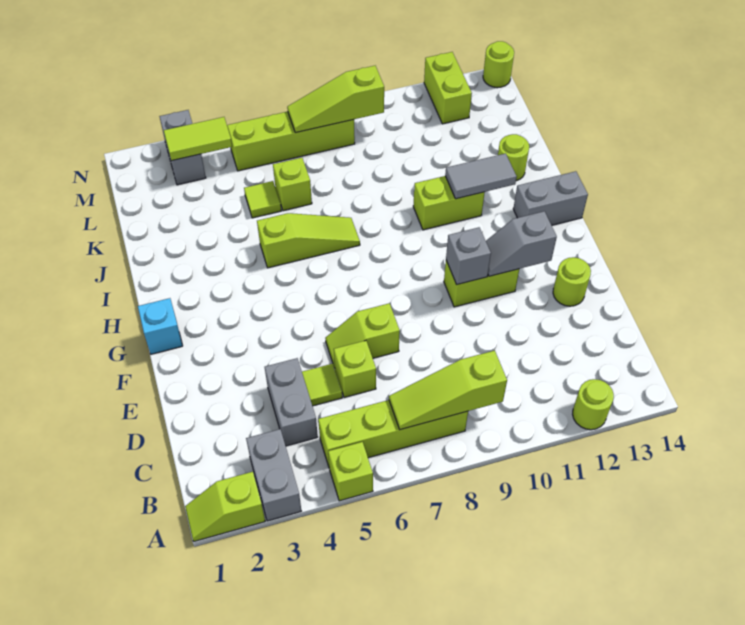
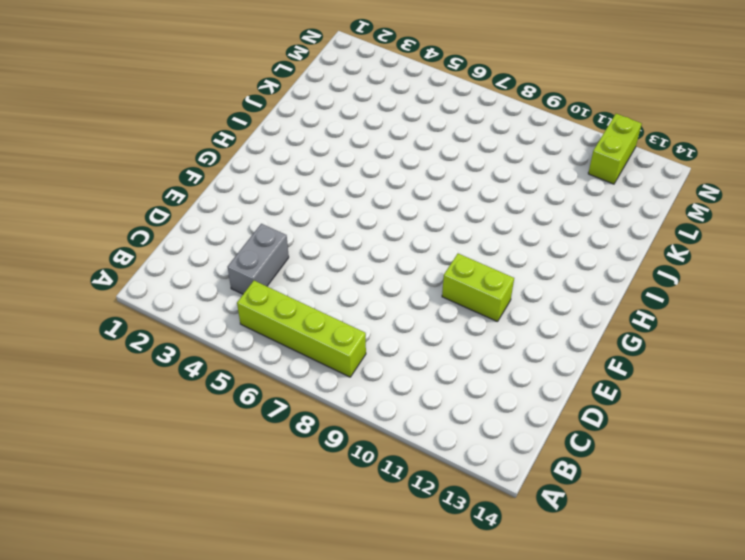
none -> lime 1x2 slope [185,472,265,541]
none -> grey 1x2 brick [246,429,301,521]
none -> lime 1x1 brick [328,442,373,501]

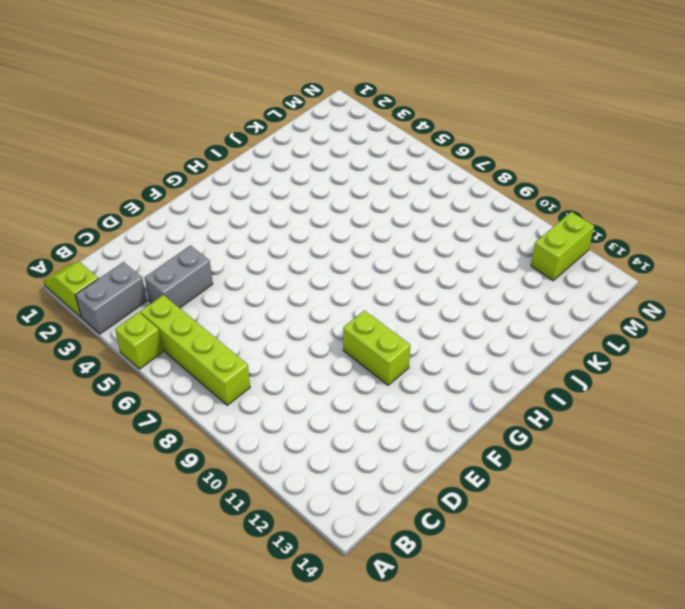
none -> lime 1x1 round brick [573,379,614,430]
none -> lime 1x1 tile [302,364,342,406]
none -> lime 1x1 brick [334,341,376,398]

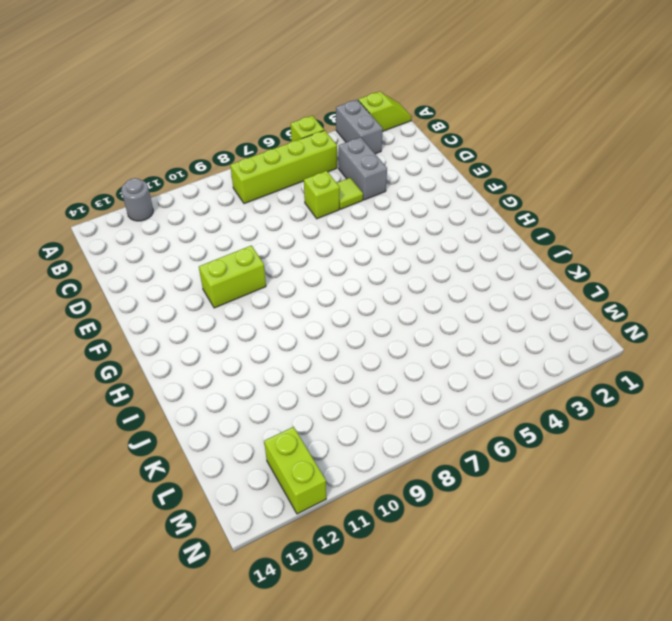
grey 1x1 round brick [121,178,153,221] -> lime 1x1 round brick [573,379,614,430]
none -> lime 1x2 slope [325,303,400,368]
none -> lime 1x1 round brick [553,257,591,306]
none -> cyan 1x1 brick [138,298,183,354]

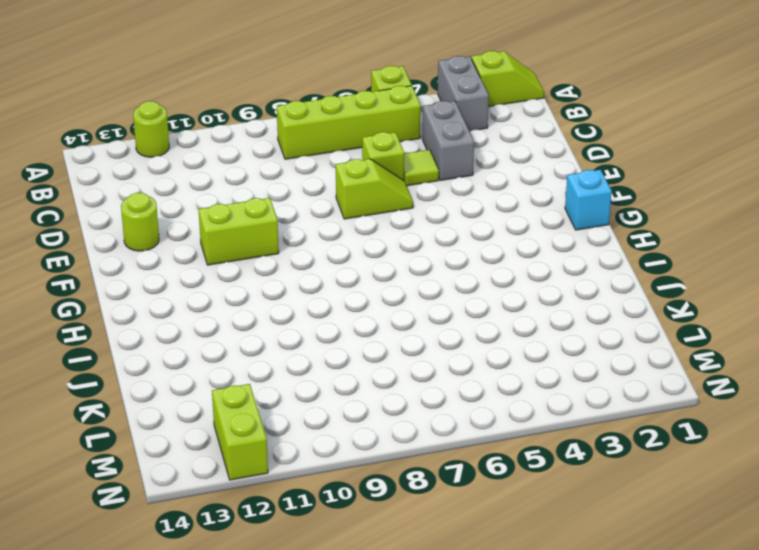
none -> grey 1x2 brick [513,171,588,225]
none -> lime 1x3 slope [257,213,360,268]
none -> lime 1x2 brick [413,176,485,230]

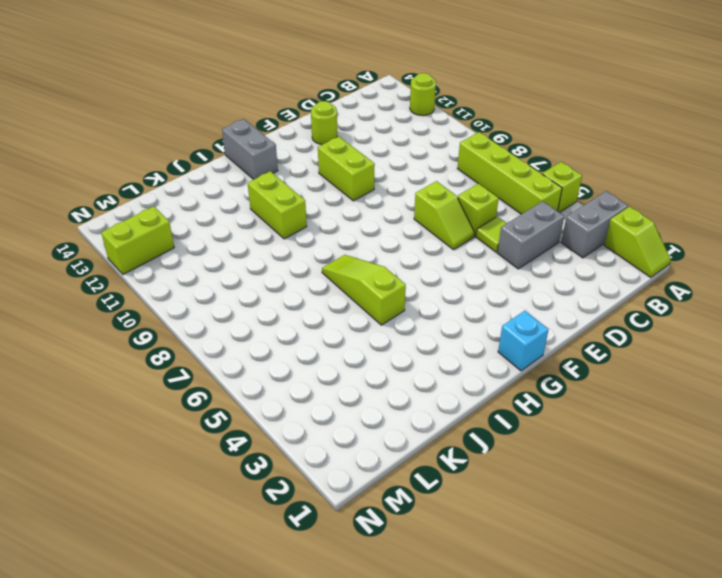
none -> lime 1x1 round brick [498,134,529,181]
none -> lime 1x1 tile [244,181,281,218]
none -> lime 1x1 brick [273,158,312,211]

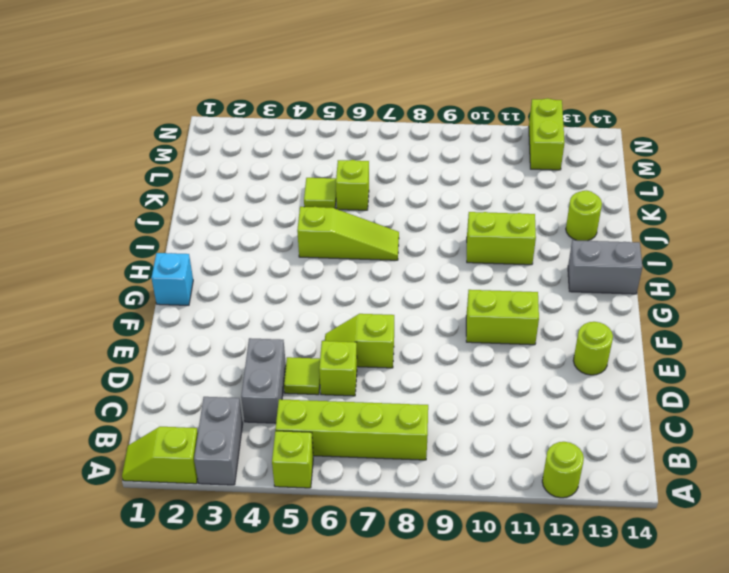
none -> grey 1x2 brick [159,110,206,185]
none -> lime 1x4 brick [227,112,355,171]
none -> lime 1x1 round brick [483,41,514,88]

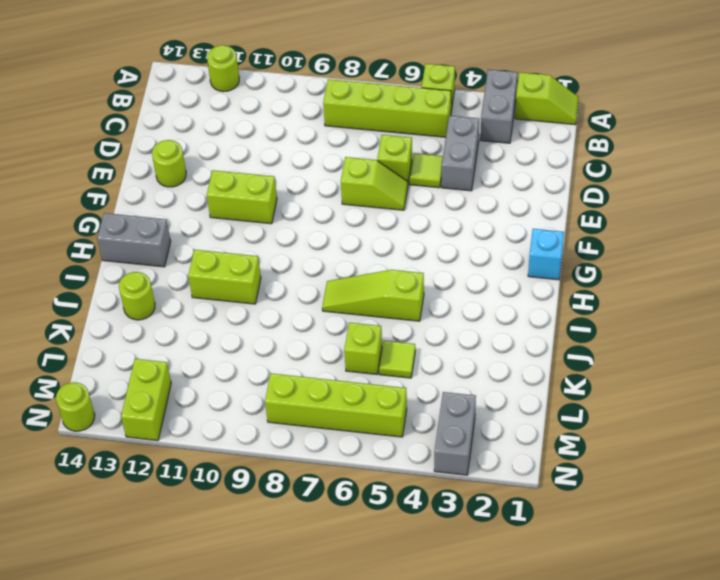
none -> lime 1x3 slope [389,351,507,430]
none -> grey 1x1 brick [446,227,491,284]
none -> grey 1x2 slope [486,211,557,276]

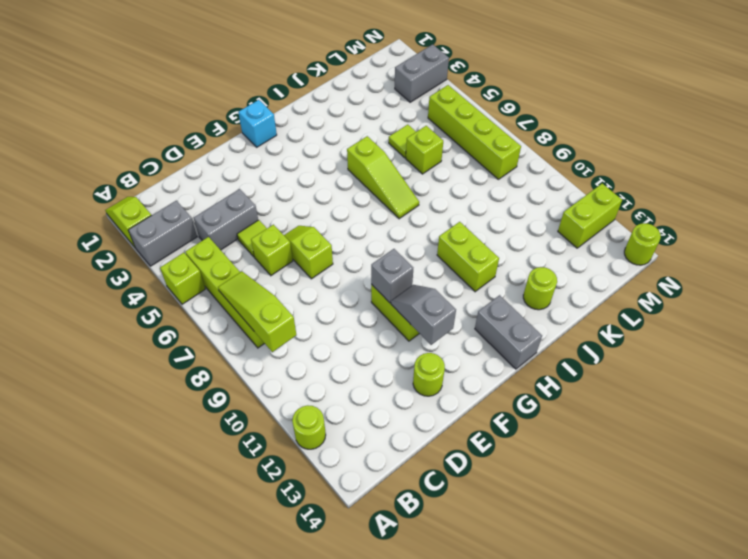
none -> grey 1x2 tile [445,154,517,199]
none -> lime 1x2 tile [164,117,232,161]
none -> lime 1x3 slope [287,66,384,133]

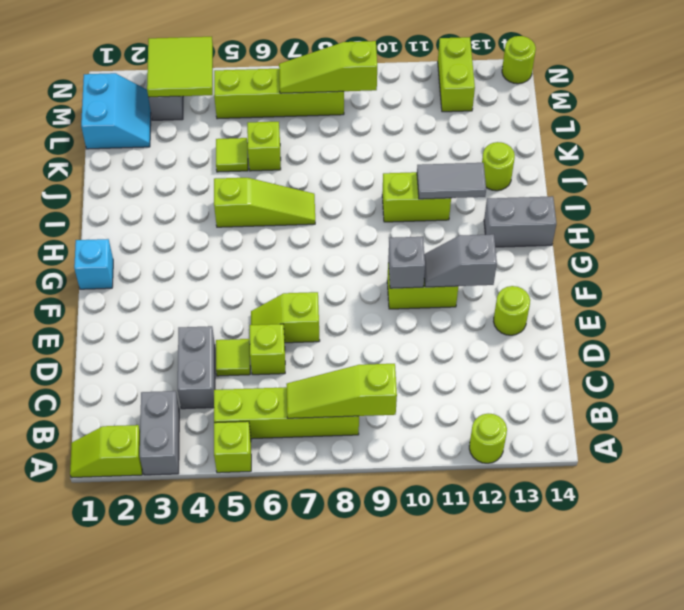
cyan 2x2 slope [81,73,151,149] -> none
lime 2x2 tile [147,37,213,97] -> lime 1x2 tile [164,117,232,161]

